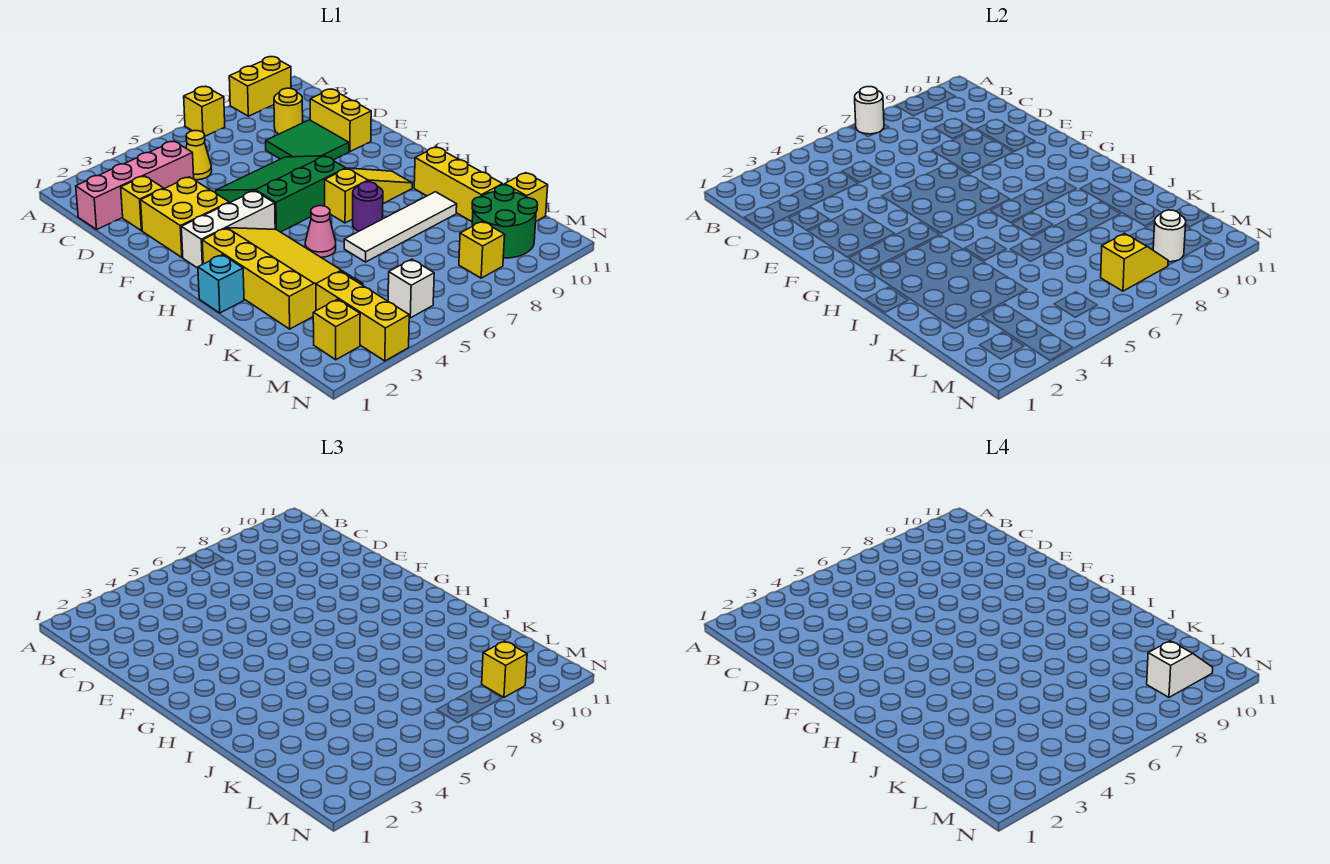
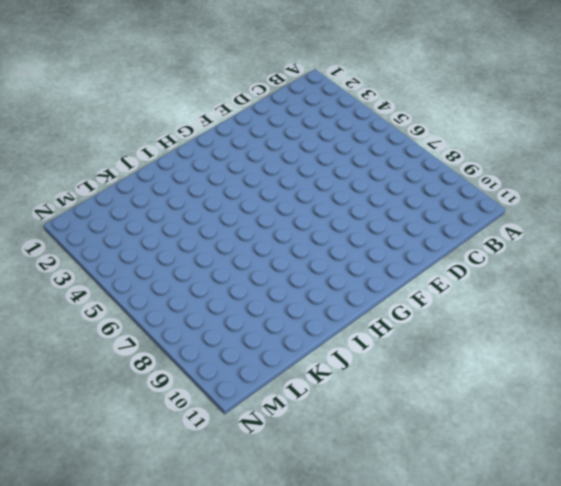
none -> yellow 1x1 brick [184,86,225,136]
none -> yellow 1x2 brick [229,57,291,116]
none -> pink 1x4 brick [76,141,194,229]

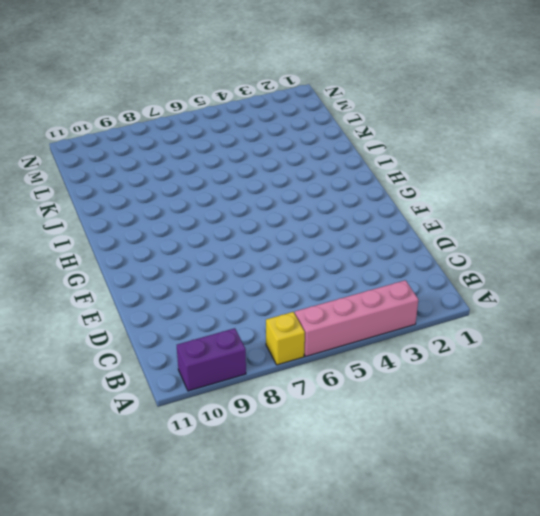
pink 1x4 brick [295,280,418,357] -> pink 1x4 brick moved to [76,141,194,229]
purple 1x2 brick [177,328,246,391] -> yellow 1x2 brick [229,57,291,116]
none -> yellow 1x1 cone [186,131,212,180]
none -> yellow 1x1 round brick [274,88,303,134]
none -> yellow 1x1 brick [121,176,164,231]

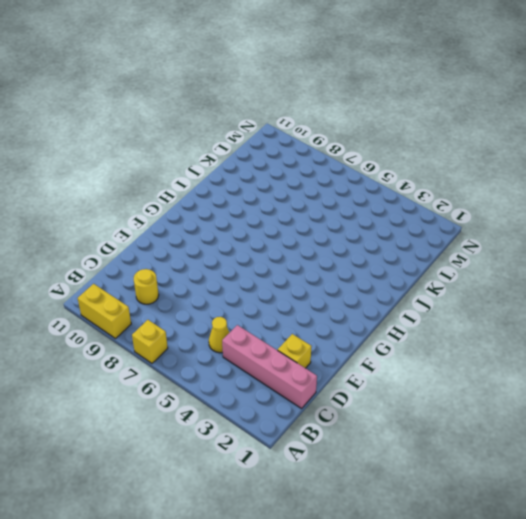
none -> green 2x2 tile [266,120,349,160]
none -> yellow 1x2 brick [310,89,371,152]
none -> yellow 2x2 brick [141,177,229,257]

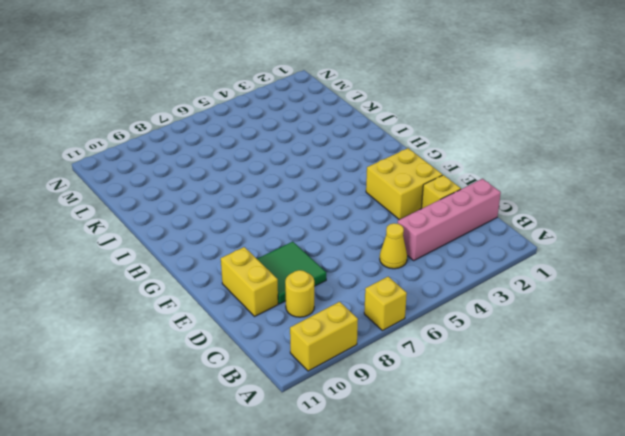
none -> green 3x3 slope [216,156,346,232]
none -> white 1x3 brick [181,191,275,268]
none -> yellow 3x4 slope [202,228,363,329]

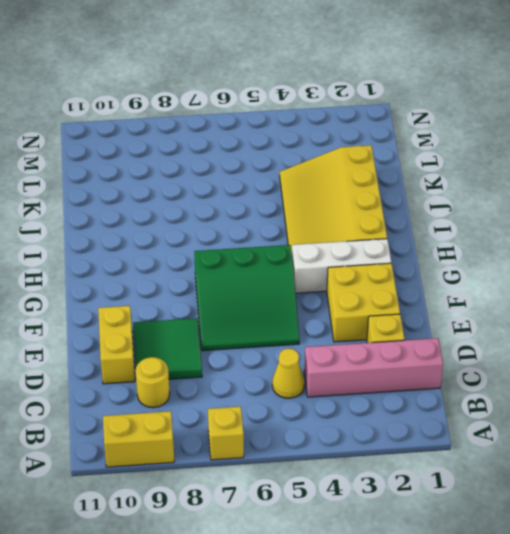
none -> yellow 1x3 slope [325,168,412,223]
none -> cyan 1x1 brick [198,255,244,313]
none -> pink 1x1 cone [305,206,336,257]

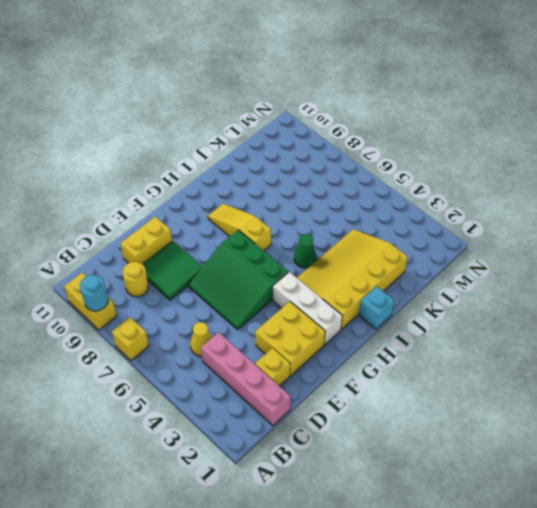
cyan 1x1 round brick [80,275,108,311] -> none
green 1x1 cone [294,234,316,268] -> pink 1x1 cone [305,206,336,257]
none -> purple 1x1 round brick [353,182,383,231]
none -> yellow 1x3 brick [414,147,503,222]
none -> white 1x4 tile [344,192,457,262]

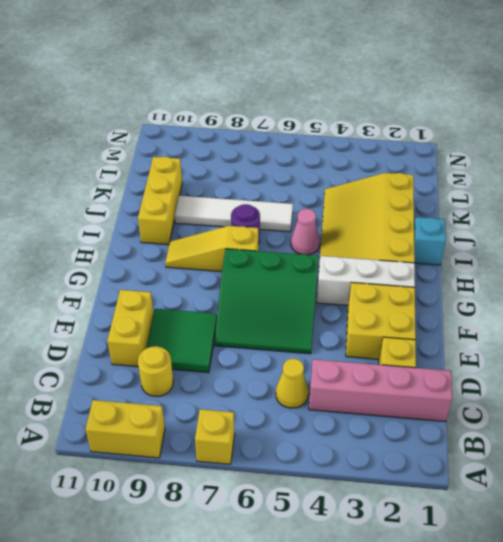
none -> yellow 1x3 brick [316,271,409,361]
none -> green 2x2 round brick [472,185,538,258]
none -> yellow 1x1 brick [505,173,548,221]

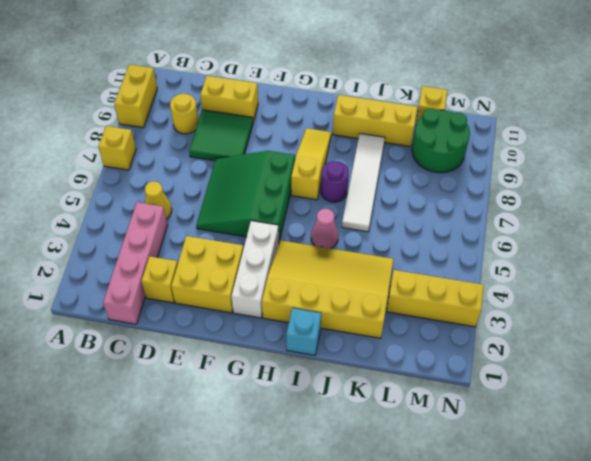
none -> yellow 1x1 brick [313,299,360,360]
none -> white 1x1 brick [388,259,434,318]
none -> yellow 1x1 brick [459,222,505,278]

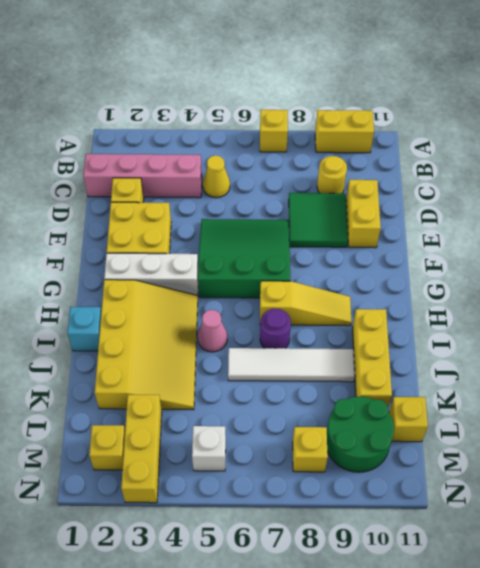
none -> white 1x1 round brick [855,87,884,134]
none -> yellow 1x2 slope [1101,234,1168,291]
none -> white 1x1 round brick [1153,210,1186,262]

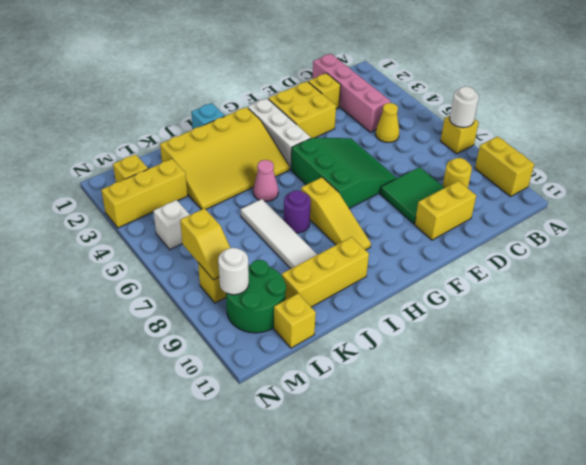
none -> yellow 1x1 brick [482,641,527,697]
none -> white 1x2 slope [1147,641,1213,697]

